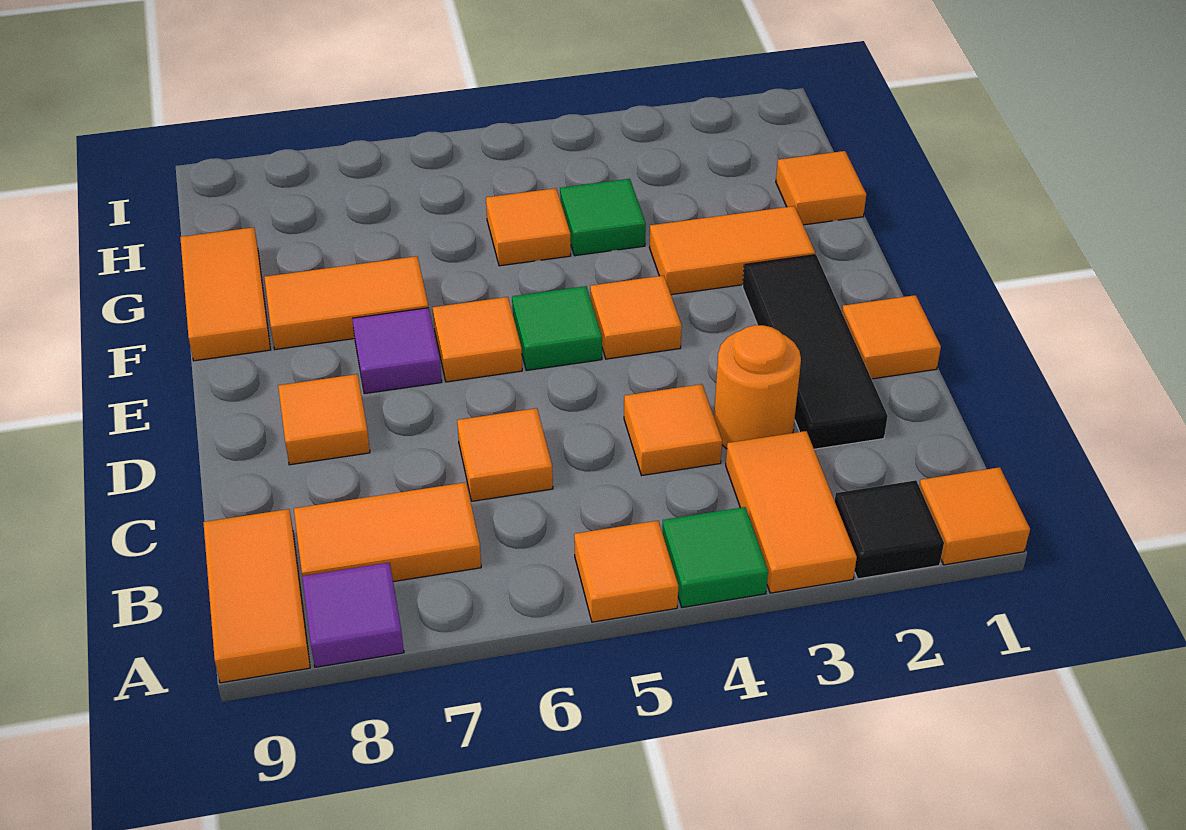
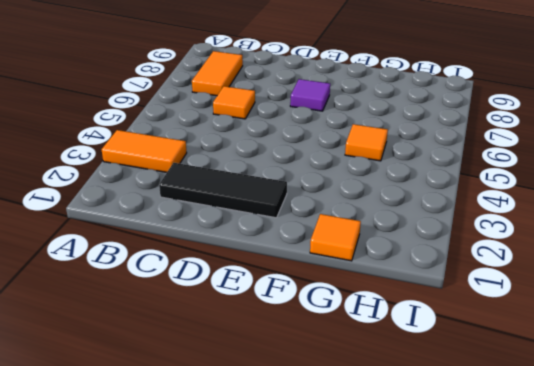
none -> orange 1x1 tile [919,467,1030,565]
none -> black 1x1 tile [835,480,944,579]
none -> green 1x1 tile [662,507,768,608]

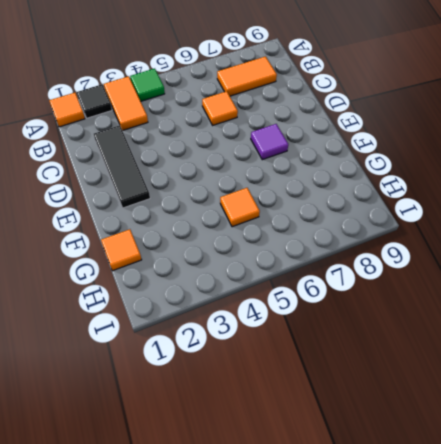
none -> orange 1x1 tile [574,521,678,622]
none -> purple 1x1 tile [302,562,404,667]
none -> orange 1x2 tile [203,509,310,683]

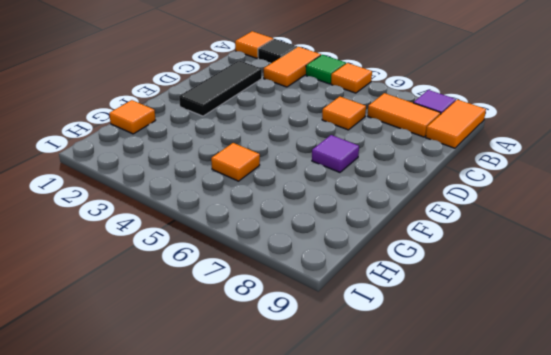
none -> orange 1x1 round brick [714,325,801,449]
none -> orange 1x1 tile [624,384,722,475]
none -> orange 1x1 tile [842,295,941,379]

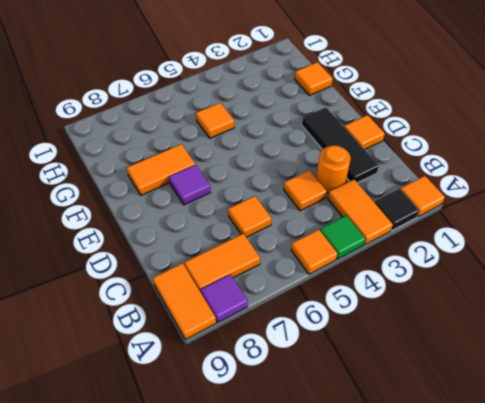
none -> orange 1x1 tile [278,374,370,465]
none -> orange 1x1 tile [590,276,682,359]
none -> green 1x1 tile [512,286,602,370]

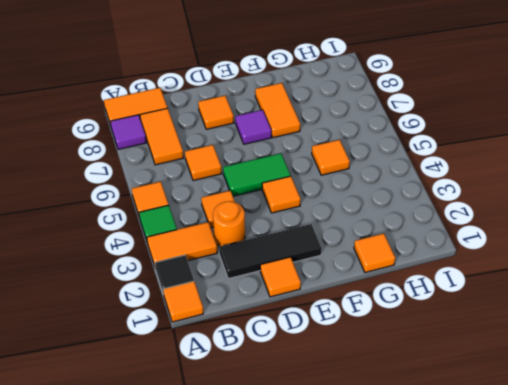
green 1x2 tile [223,154,291,196] -> green 1x1 tile [512,286,602,370]
none -> orange 1x1 tile [433,297,522,382]
none -> orange 1x2 tile [649,206,815,295]
none -> orange 1x2 tile [180,227,271,361]

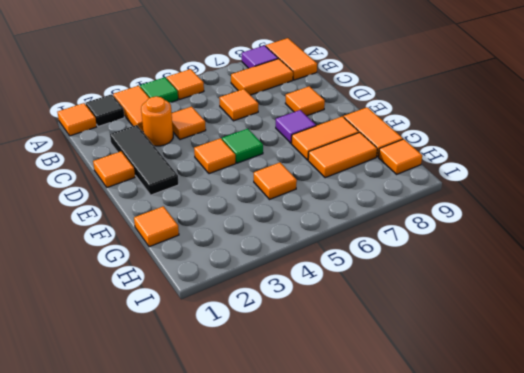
orange 1x2 tile [308,132,377,178] -> orange 1x2 tile moved to [649,206,815,295]
orange 1x1 tile [379,139,422,174] -> orange 1x1 tile moved to [433,297,522,382]
none -> green 1x1 tile [560,179,646,256]

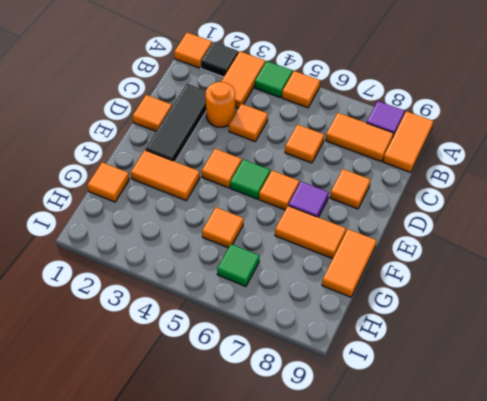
green 1x1 tile [217,244,259,286] -> green 1x1 tile moved to [560,179,646,256]

